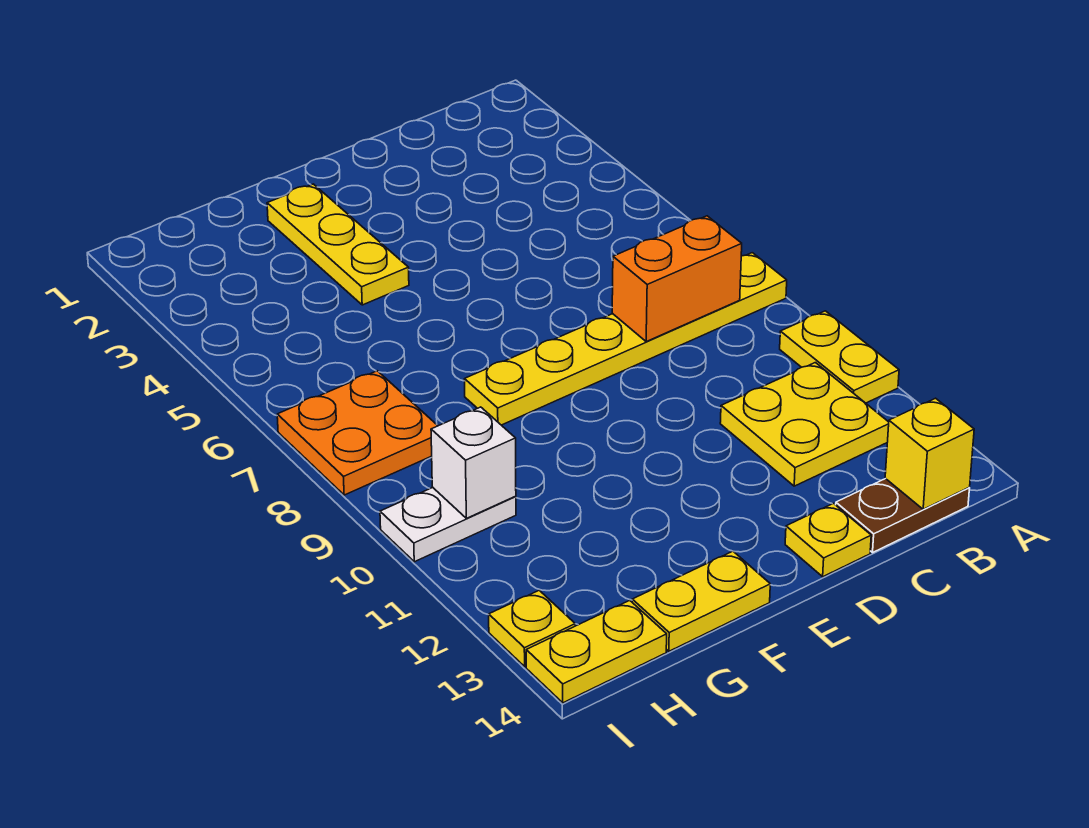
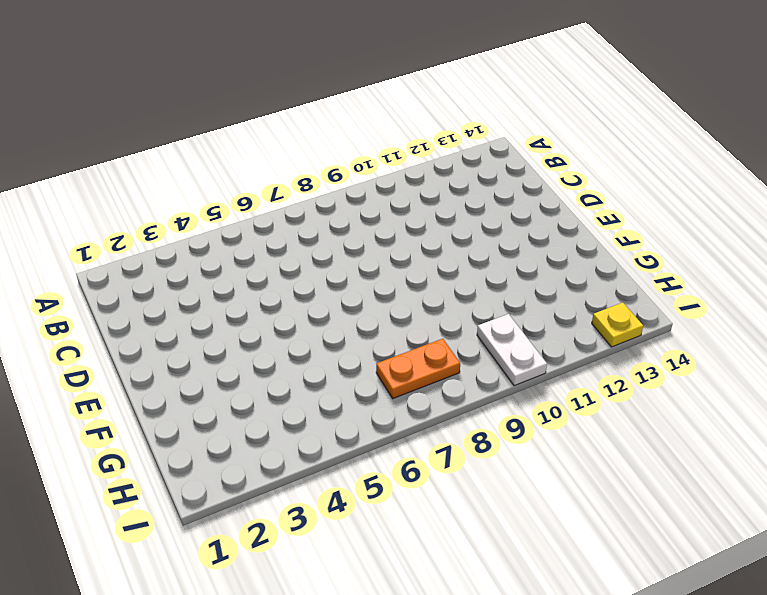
orange 1x2 plate [376,339,460,398] -> orange 2x2 plate [277,371,438,495]
none -> yellow 1x6 plate [464,253,787,425]
none -> yellow 1x2 plate [780,311,899,403]
none -> yellow 2x2 plate [720,363,889,486]

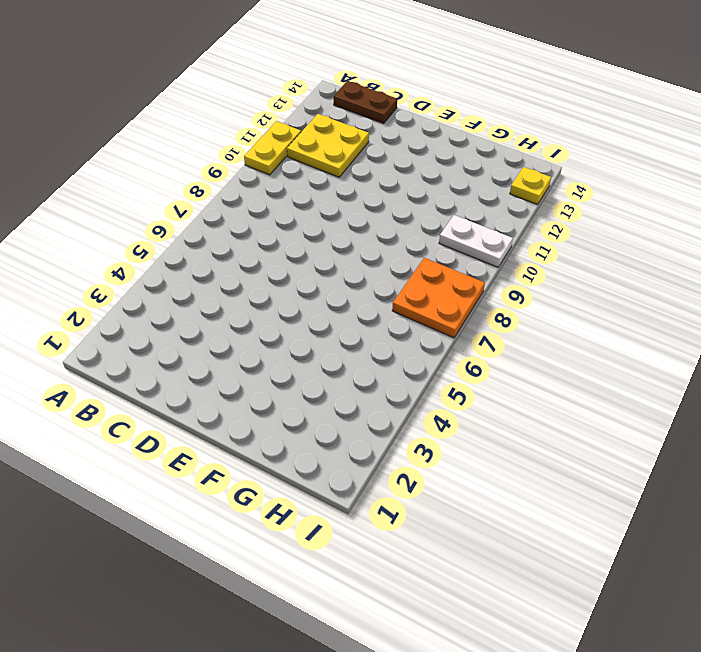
none -> yellow 1x6 plate [464,253,787,425]
none -> yellow 1x1 plate [785,503,871,577]
none -> yellow 1x3 plate [267,184,409,305]

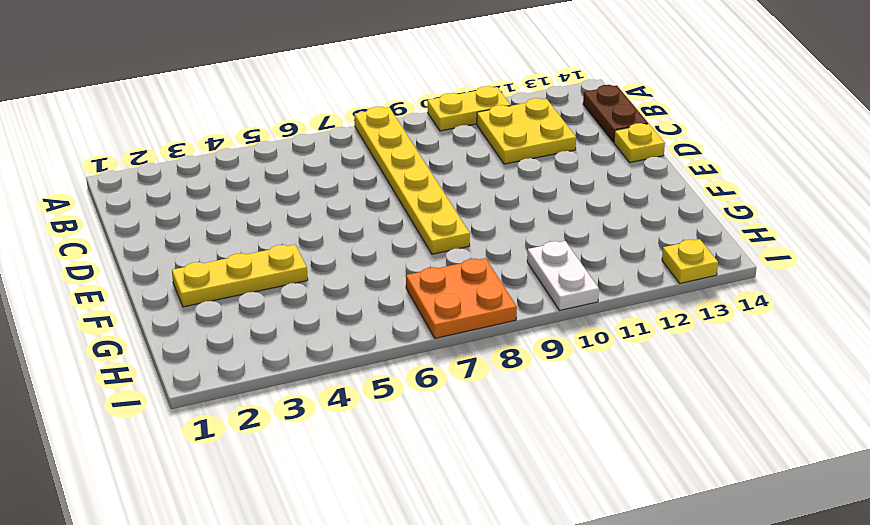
none -> yellow 1x2 plate [632,551,770,651]
none -> yellow 1x2 plate [526,600,667,703]
none -> orange 1x2 brick [612,216,742,342]

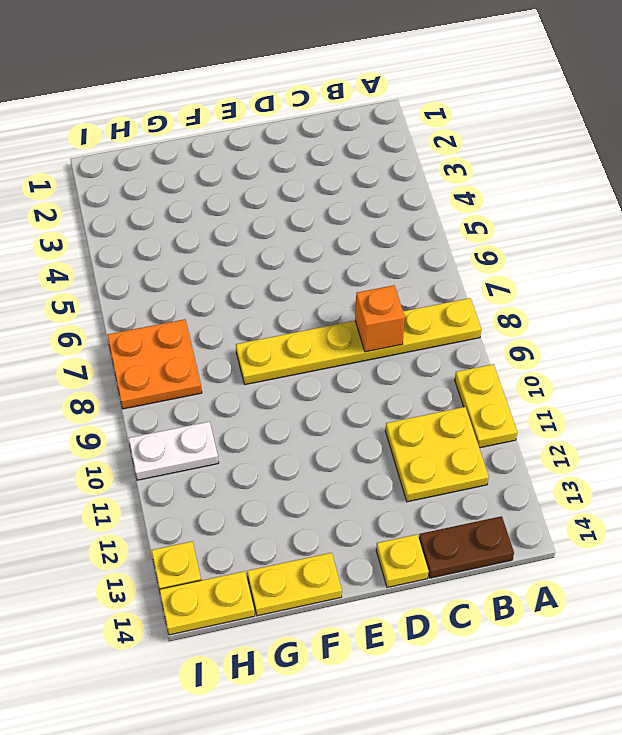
orange 1x1 brick [355,285,405,352] -> orange 1x2 brick [612,216,742,342]
none -> yellow 1x3 plate [267,184,409,305]
none -> yellow 1x1 brick [885,398,974,509]
none -> white 1x1 brick [431,407,516,518]

